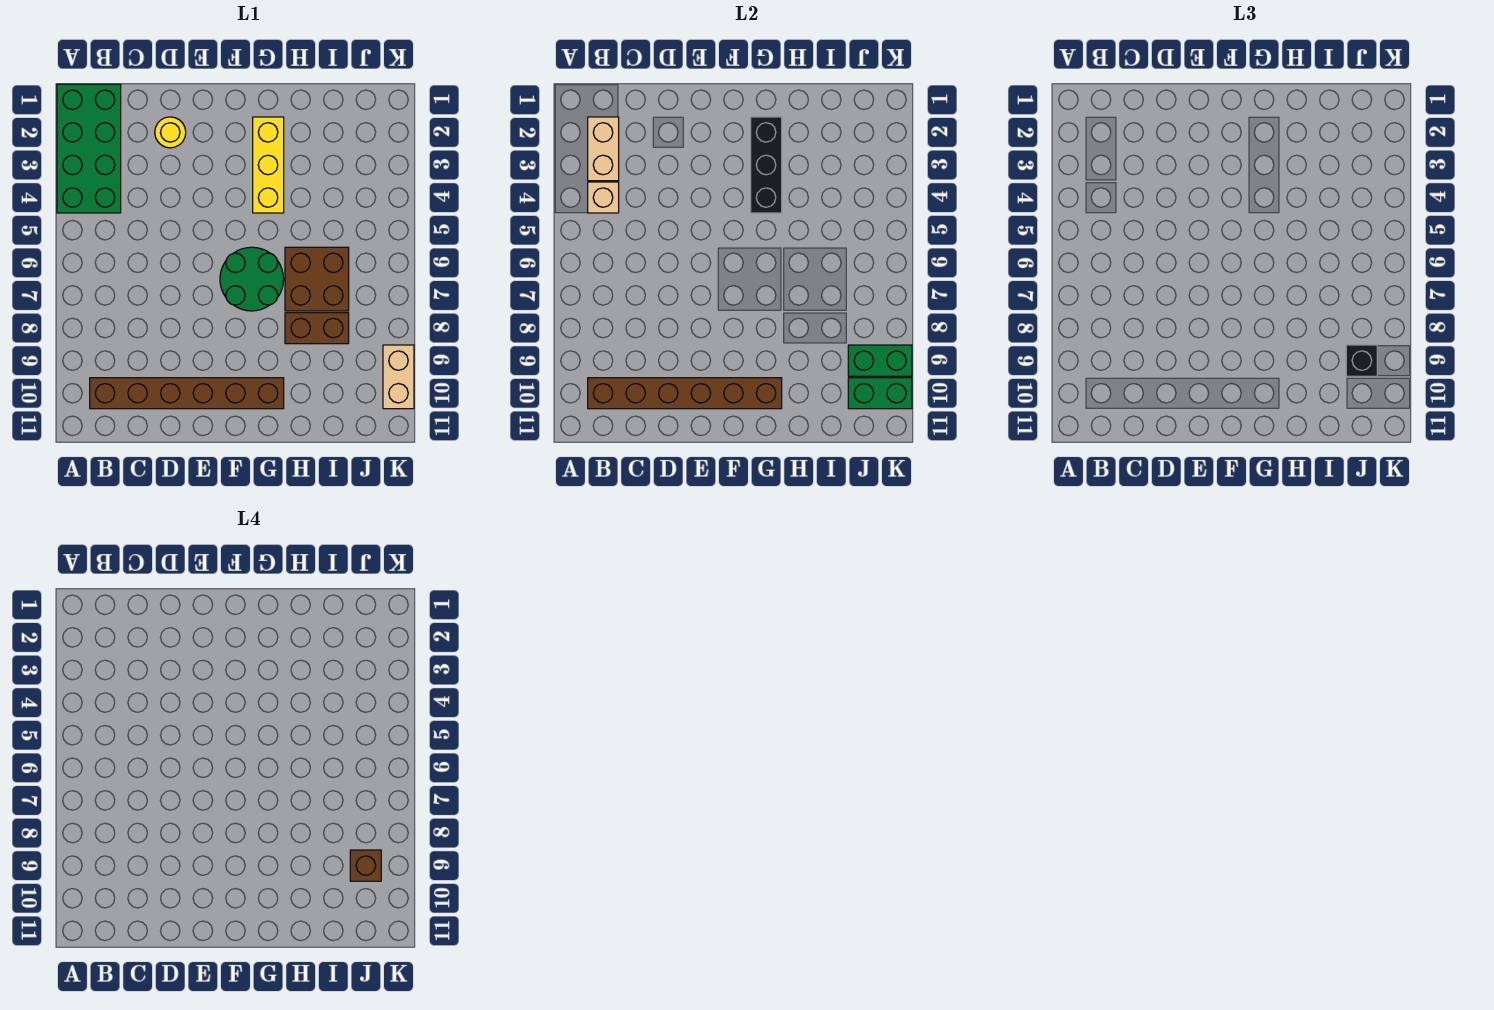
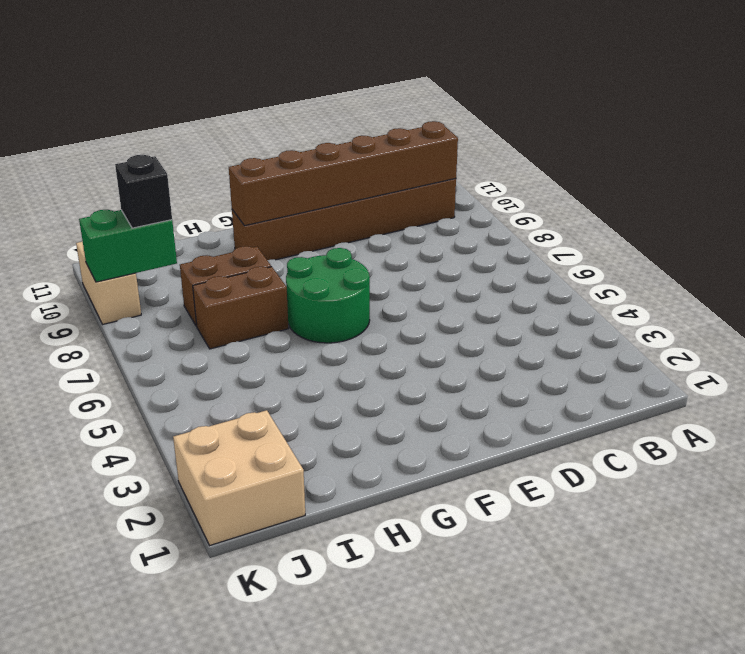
brown 1x2 brick [193,267,289,349] -> brown 2x2 brick [285,247,349,311]
tan 2x2 brick [173,410,305,545] -> none
none -> green 2x4 brick [57,84,121,213]
none -> yellow 1x1 round brick [155,117,186,148]
none -> yellow 1x3 brick [253,117,284,213]

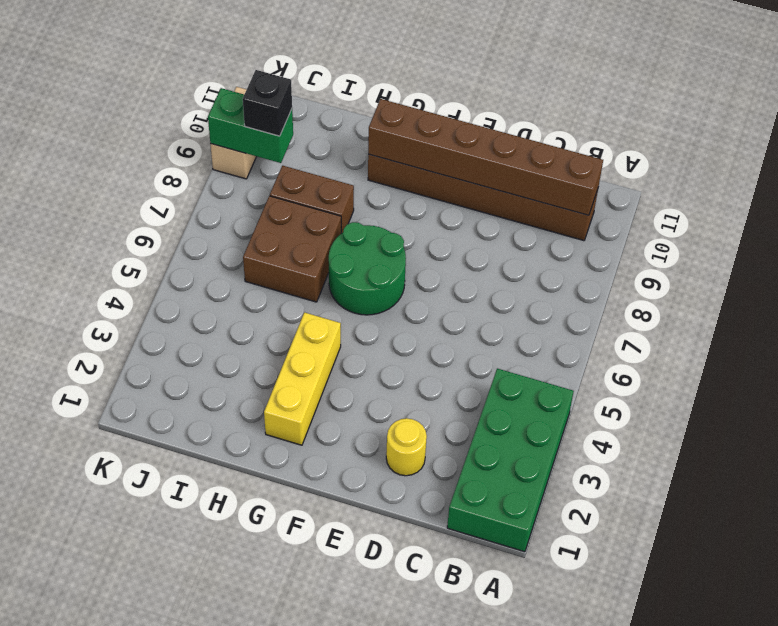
none -> tan 1x2 brick [588,117,619,181]
none -> tan 1x1 brick [588,182,619,213]
none -> black 1x3 brick [751,117,782,213]

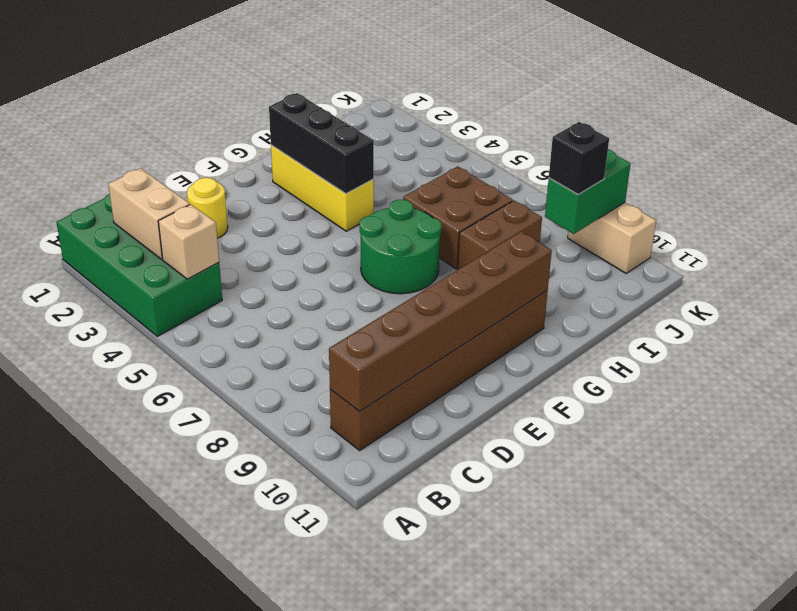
none -> green 1x2 brick [848,378,912,409]
none -> brown 1x1 brick [350,850,381,881]

